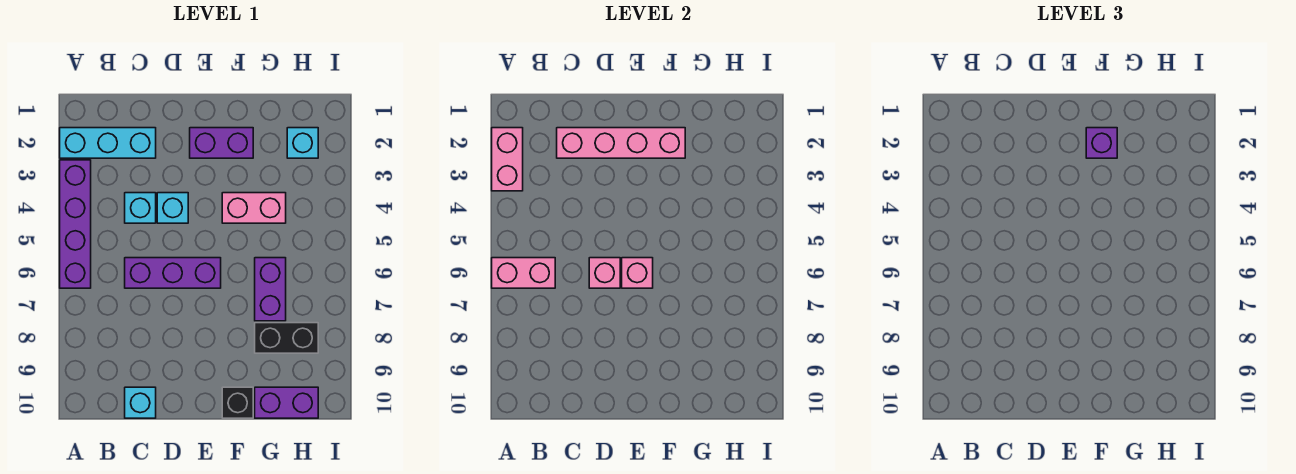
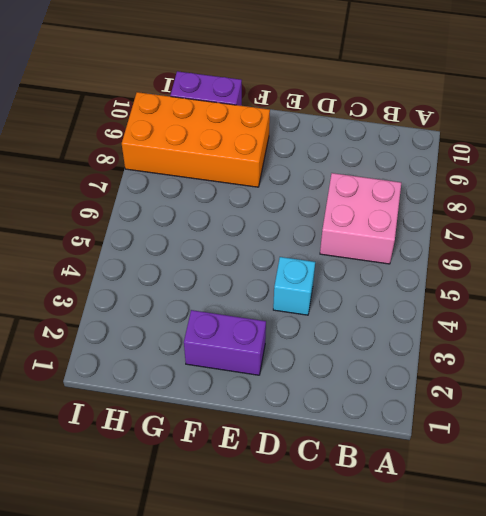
pink 2x2 brick [320,173,401,264] -> purple 1x3 brick [125,258,221,288]
orange 2x4 brick [122,92,270,187] -> black 1x2 brick [255,323,318,353]
none -> cyan 1x3 brick [60,128,156,158]
none -> purple 1x4 brick [60,160,91,288]
none -> cyan 1x1 brick [125,193,156,223]

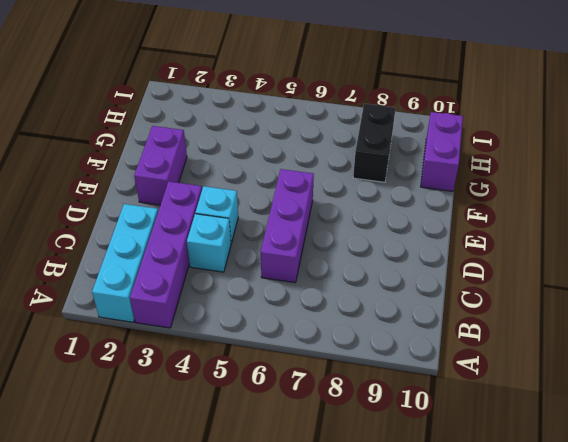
purple 1x4 brick [130,182,202,328] -> purple 1x4 brick turned to [60,160,91,288]
none -> cyan 1x1 brick [125,387,156,418]
none -> pink 1x2 brick [222,193,286,223]
none -> black 1x1 brick [222,387,253,418]

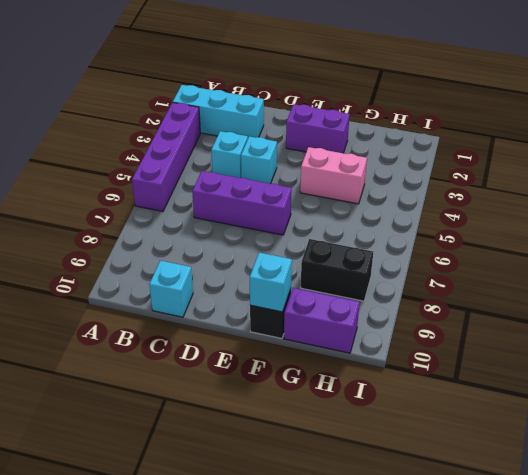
cyan 1x1 brick [250,253,292,312] -> cyan 1x1 brick moved to [287,128,318,158]
none -> purple 1x2 brick [255,258,286,321]
none -> pink 1x2 brick [492,128,523,191]
none -> pink 1x2 brick [492,258,555,288]

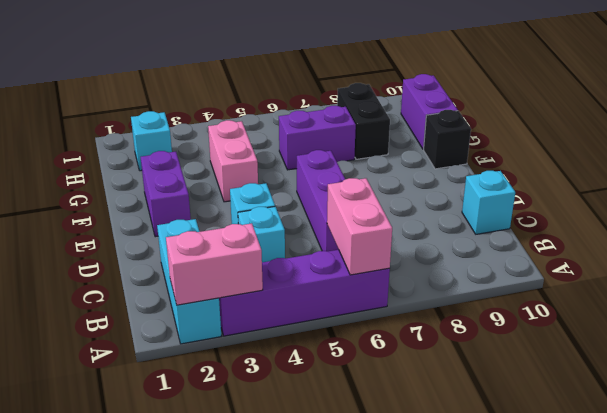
none -> pink 1x4 brick [557,128,685,158]
none -> pink 1x1 brick [589,258,620,288]
none -> pink 1x1 brick [622,258,653,288]

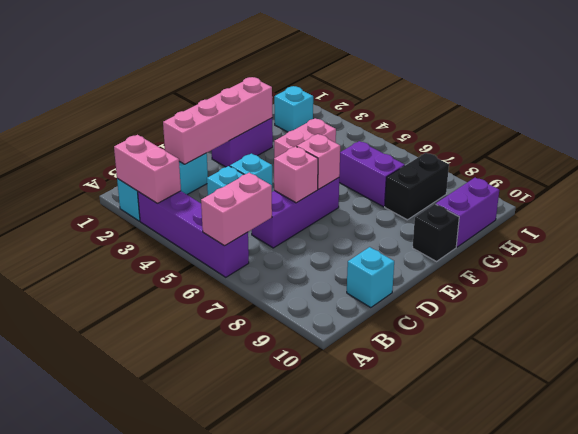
none -> purple 1x1 brick [1086,128,1117,158]

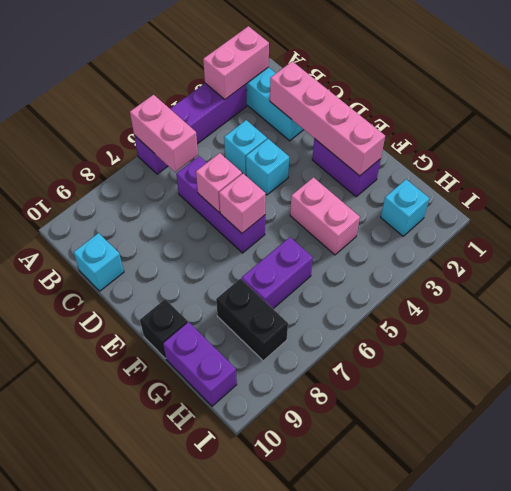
none -> purple 1x1 brick [1086,128,1117,158]

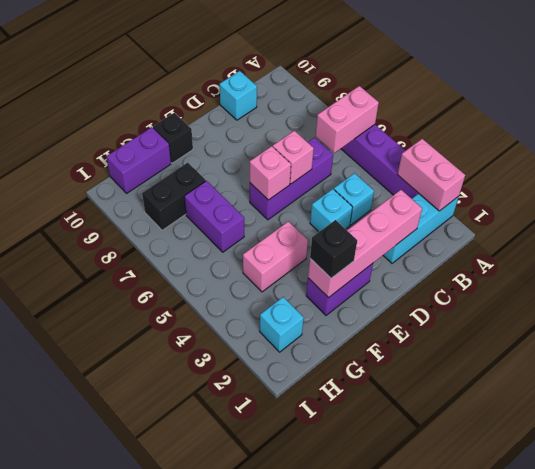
black 1x1 brick [310,220,357,278] -> purple 1x1 brick [1086,128,1117,158]

